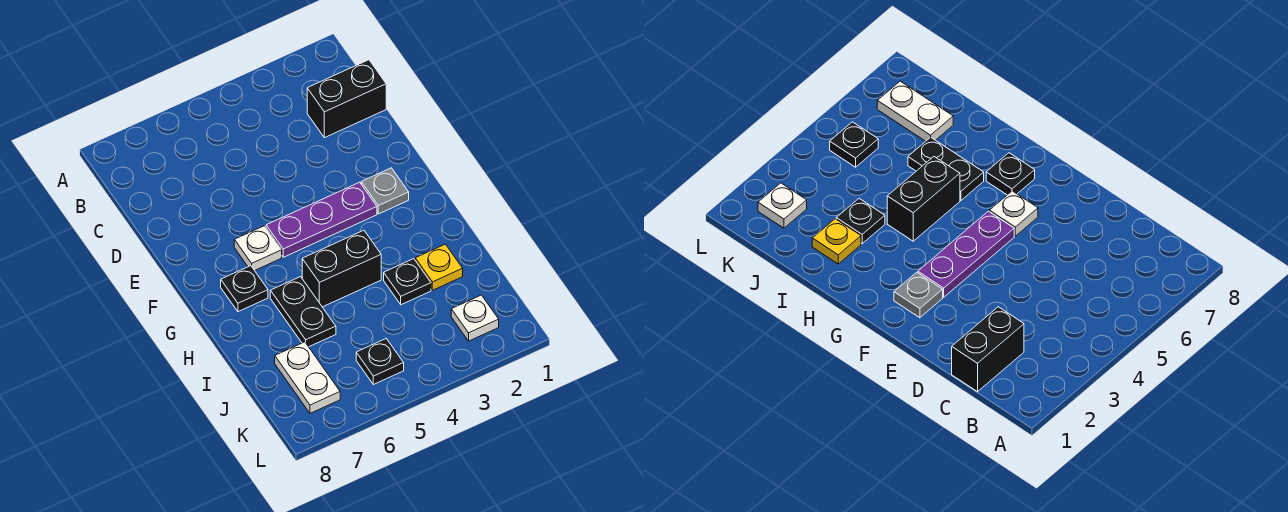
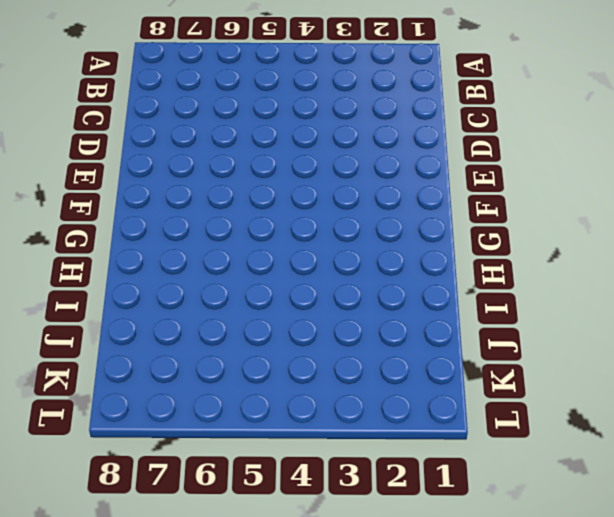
none -> black 1x2 brick [307,60,386,138]
none -> grey 1x1 plate [361,168,409,214]
none -> purple 1x3 plate [266,182,377,257]

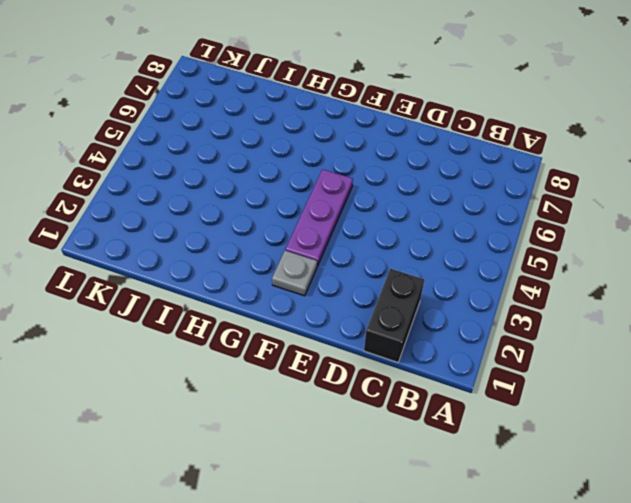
none -> white 1x1 plate [234,226,282,270]
none -> black 1x1 plate [221,266,268,312]
none -> black 1x2 brick [302,230,381,307]

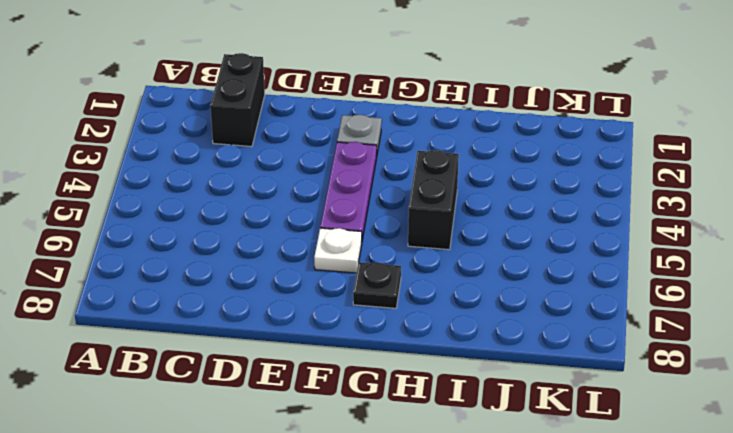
none -> black 1x2 plate [270,277,336,347]
none -> yellow 1x1 plate [415,244,463,290]
none -> black 1x1 plate [384,259,431,305]

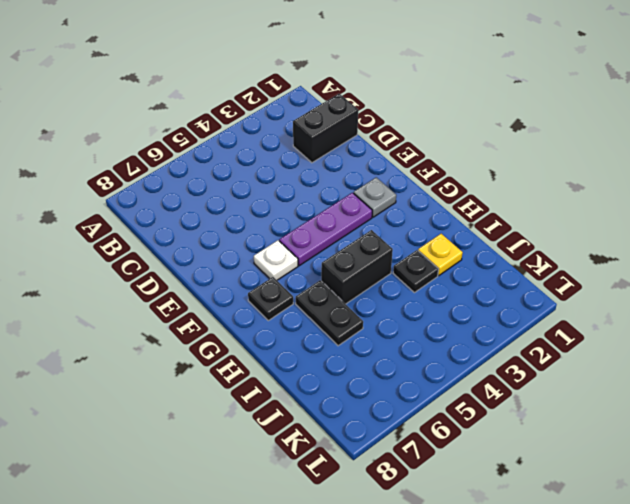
none -> white 1x2 plate [275,342,340,413]
none -> white 1x1 plate [451,295,499,341]
none -> black 1x1 plate [356,339,404,385]

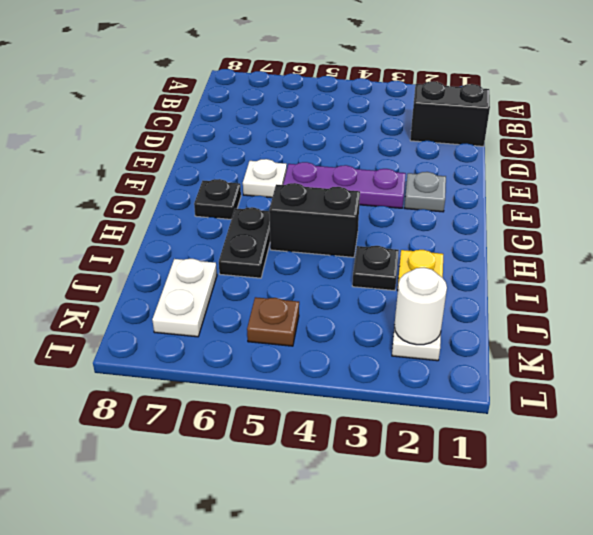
white 1x1 round brick [395,268,447,345] -> none
brown 1x1 plate [247,297,299,346] -> black 1x1 plate [356,339,404,385]

